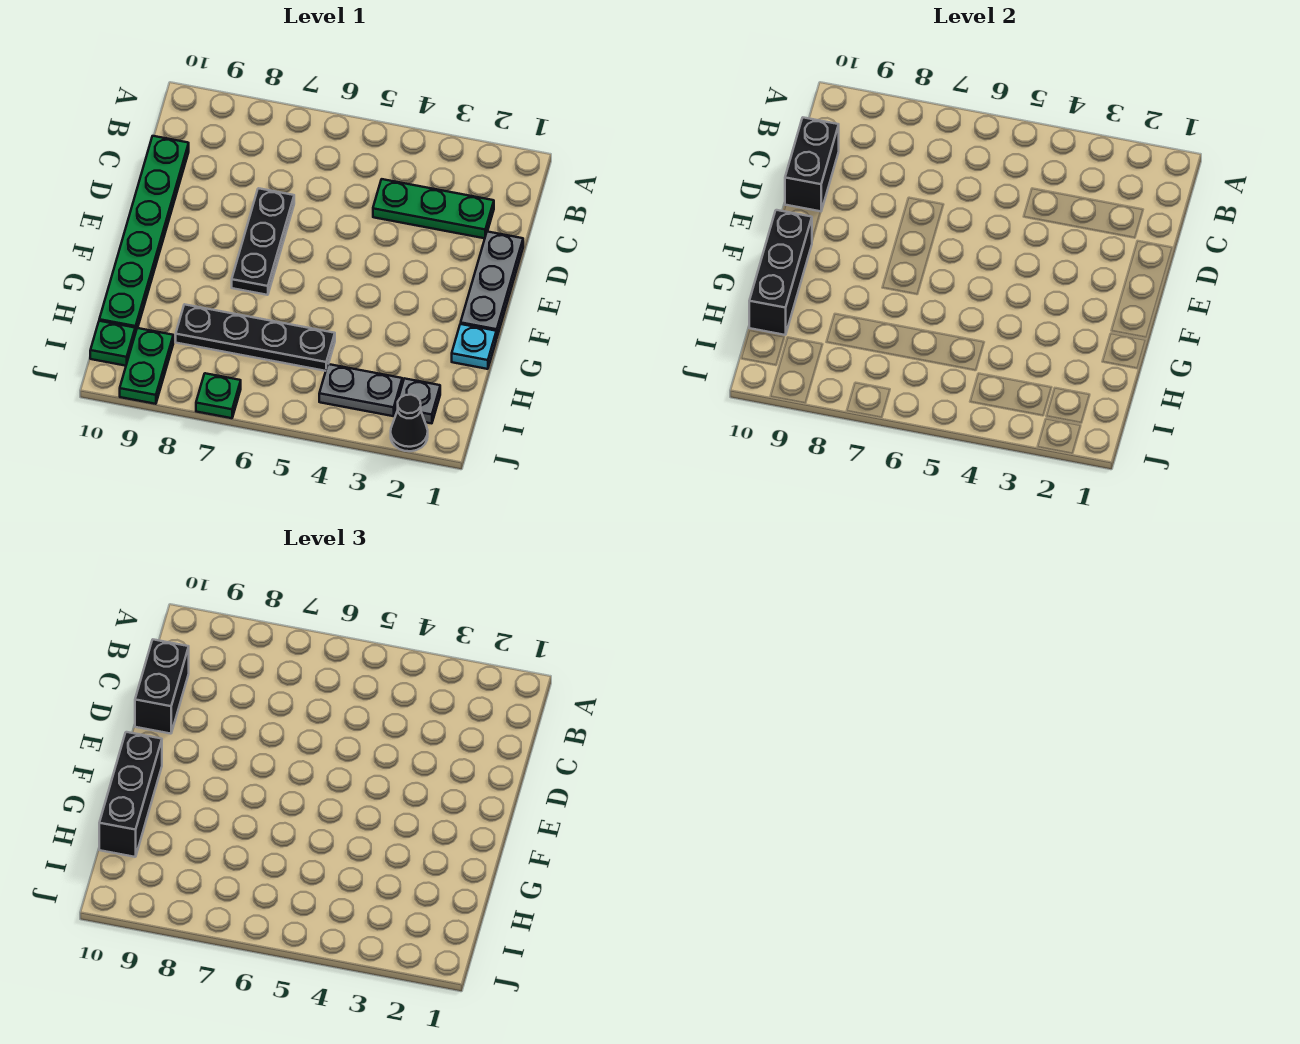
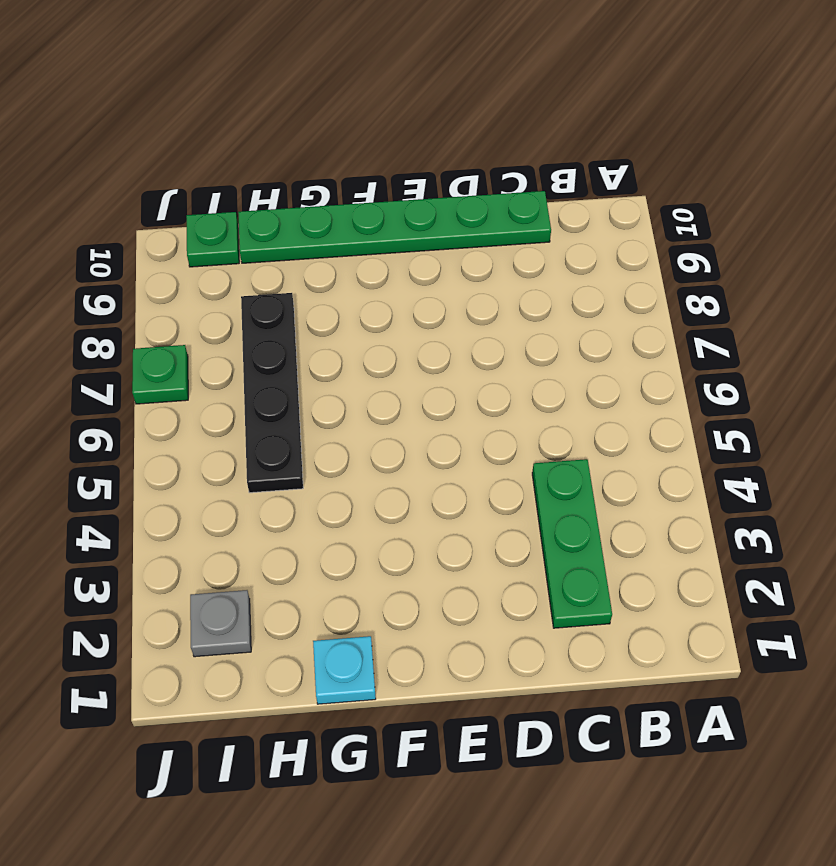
none -> grey 1x3 plate [461,232,523,338]
none -> black 1x3 plate [232,188,294,295]
none -> grey 1x2 plate [319,364,402,416]

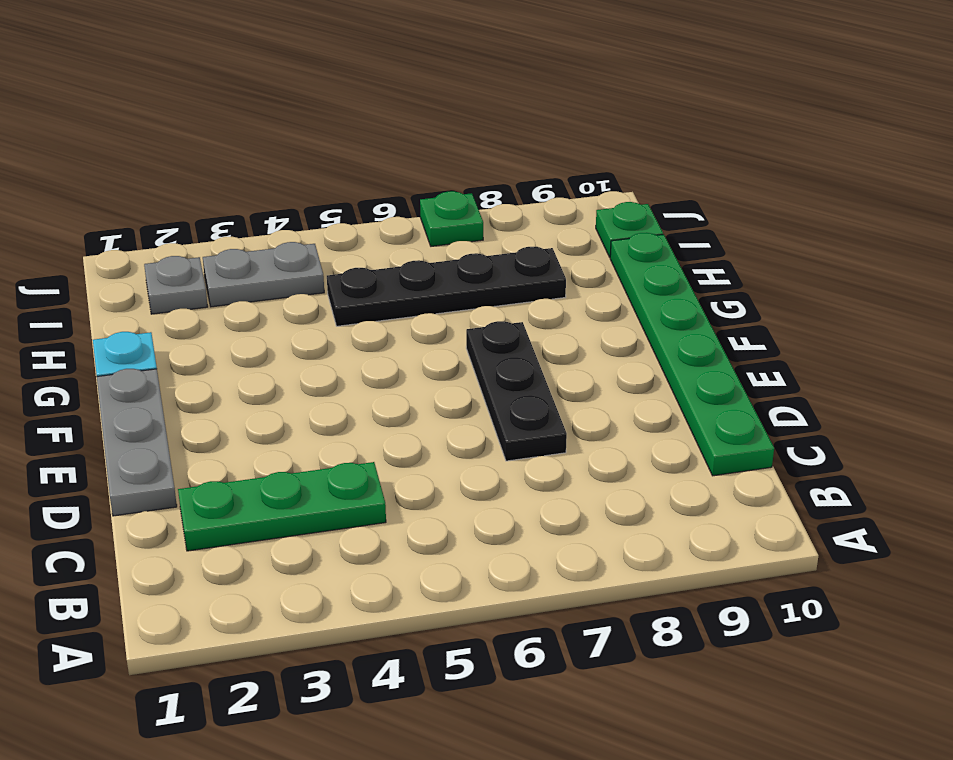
none -> green 1x2 plate [120,328,173,404]
none -> black 1x1 cone [391,395,428,451]
none -> black 1x2 brick [785,118,839,211]

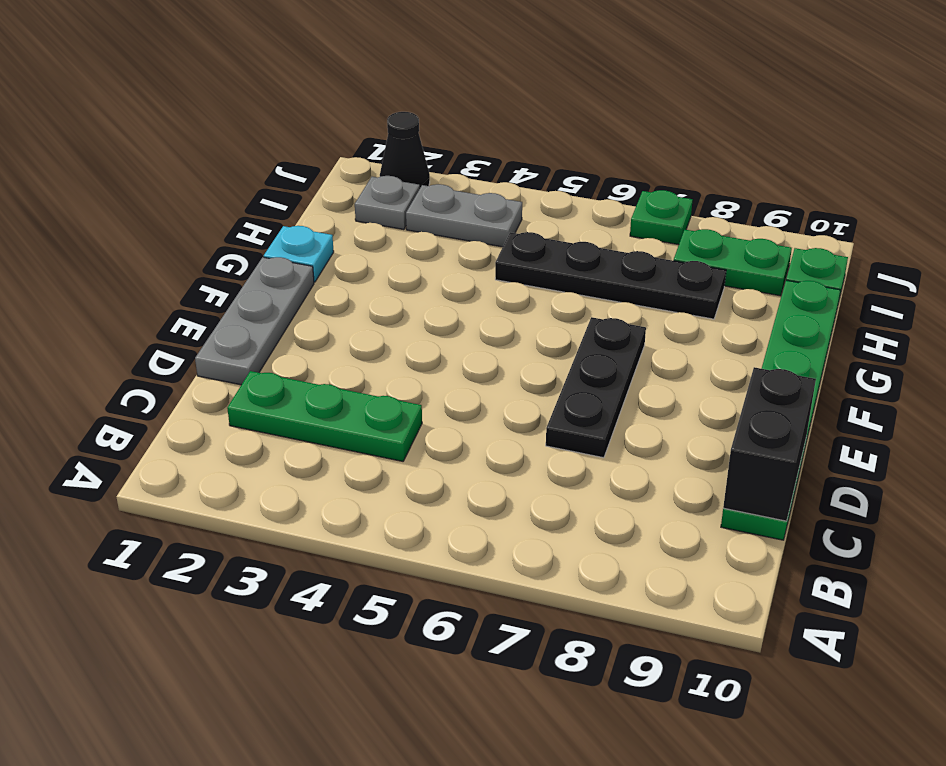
green 1x2 plate [674,229,792,296] -> green 1x2 plate turned to [120,328,173,404]
none -> black 1x3 brick [749,210,812,335]
none -> black 1x2 brick [135,640,189,734]
none -> black 1x3 brick [99,732,162,857]

